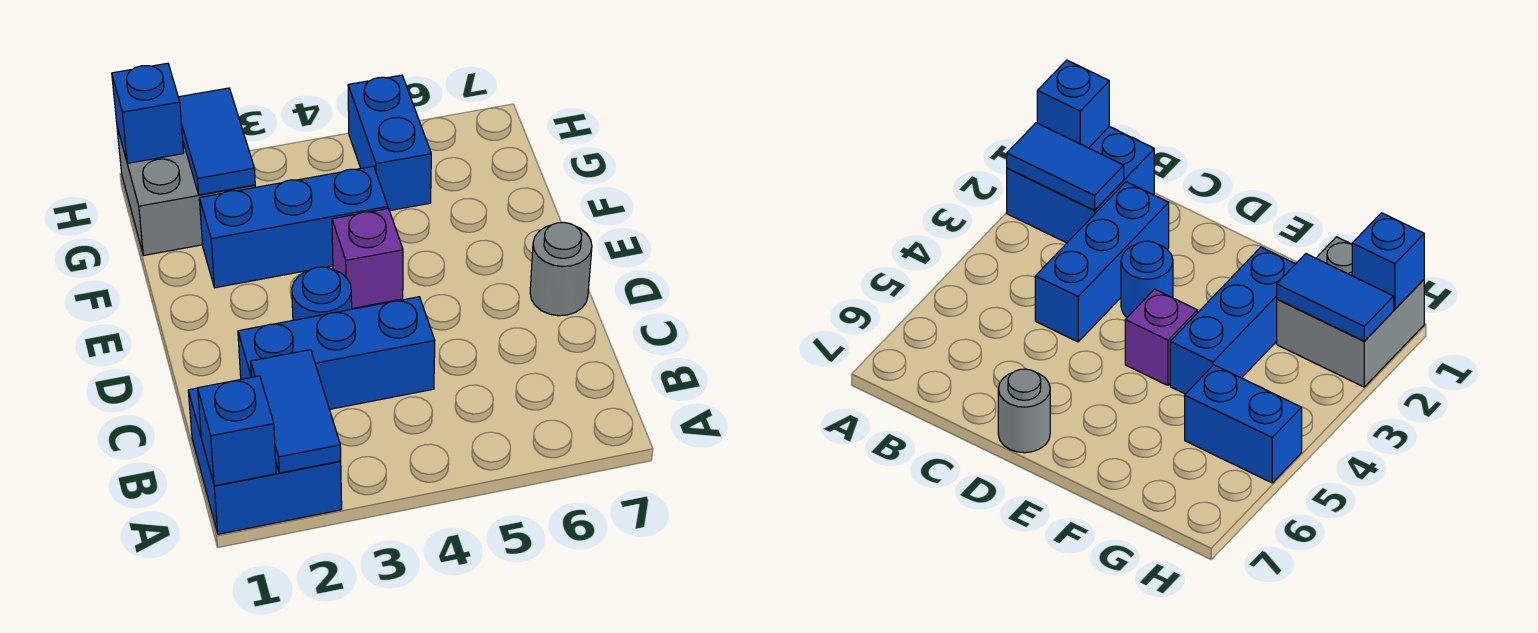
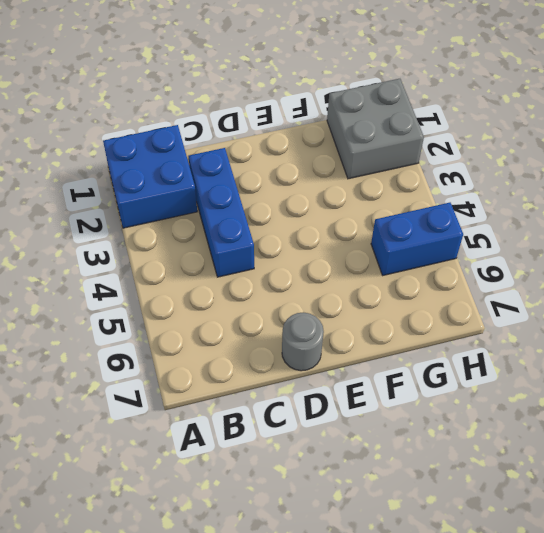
none -> blue 1x1 round brick [292,267,352,320]
none -> purple 1x1 brick [332,209,403,308]
none -> blue 1x3 brick [199,166,388,288]

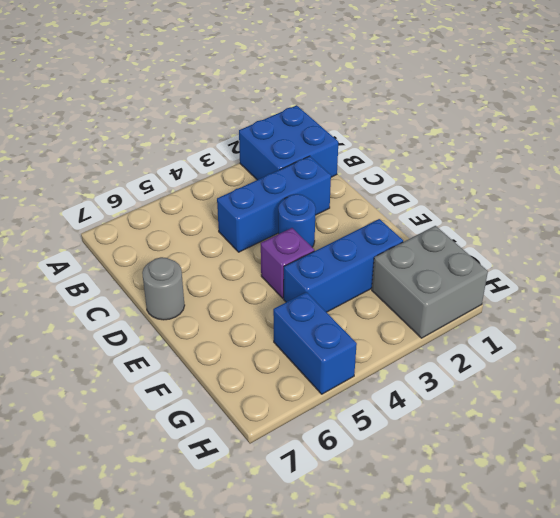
none -> blue 1x1 brick [198,376,276,486]
none -> blue 1x2 tile [251,350,341,473]
none -> blue 1x2 tile [178,88,255,195]

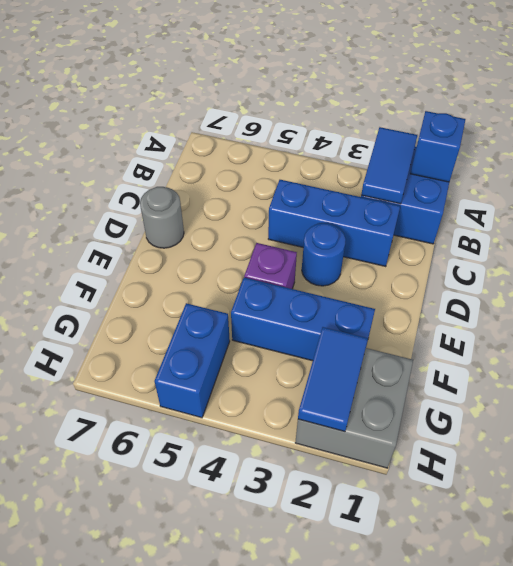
none -> blue 1x1 brick [112,63,184,163]

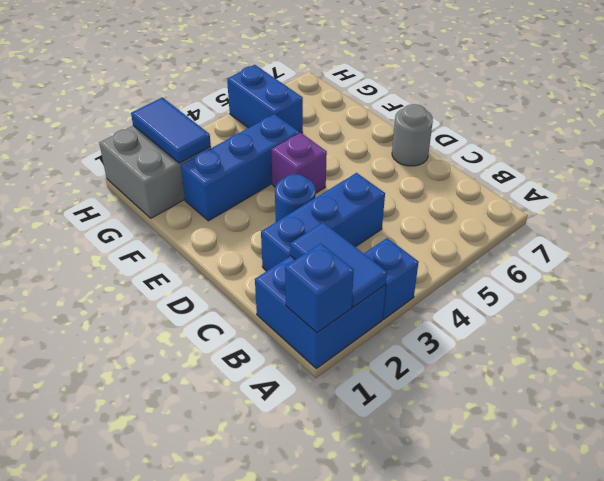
blue 1x1 brick [364,238,419,319] -> blue 1x1 brick moved to [112,63,184,163]

